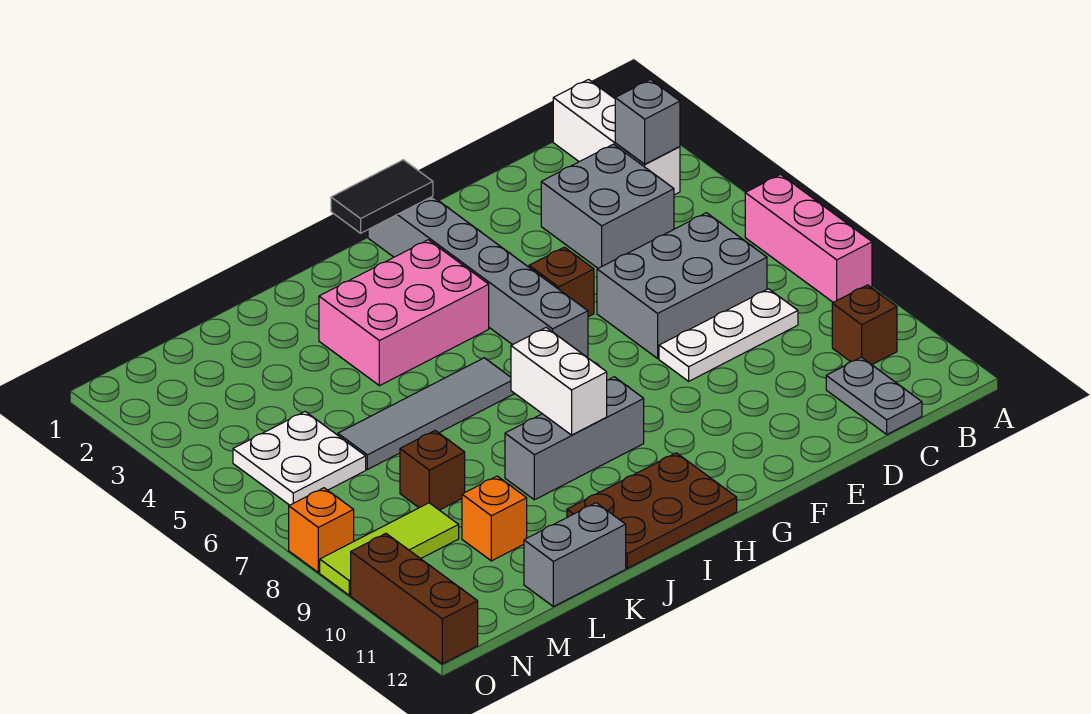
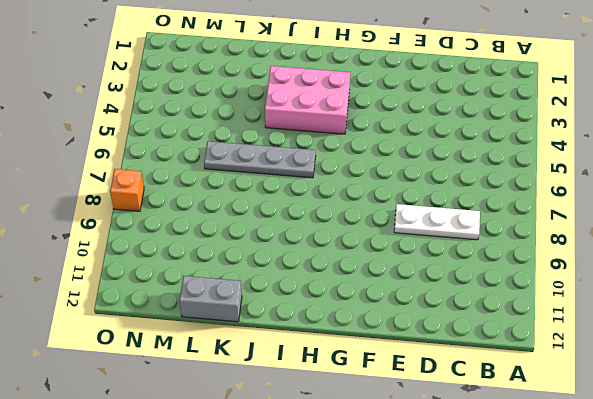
grey 1x4 plate [204,141,316,178] -> grey 1x4 tile [338,358,514,470]
none -> pink 1x3 brick [745,175,872,302]
none -> white 1x3 brick [553,80,680,195]
none -> brown 1x1 brick [832,285,897,365]

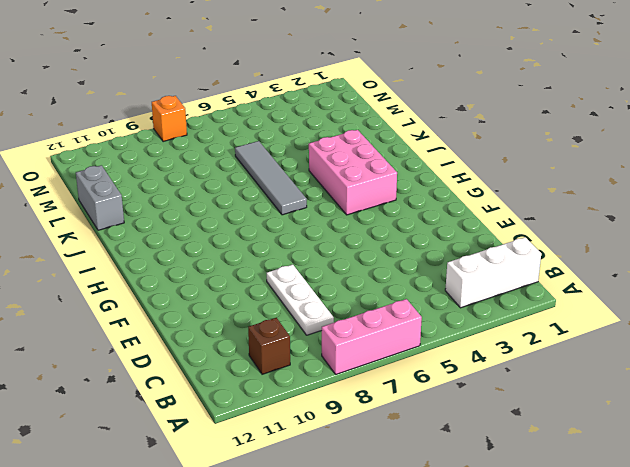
none -> grey 2x2 brick [541,144,674,268]
none -> grey 2x3 brick [597,213,767,358]
none -> grey 1x2 plate [826,357,922,434]

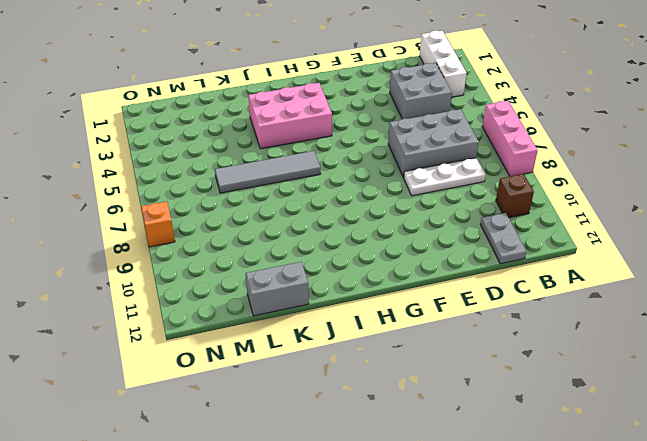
none -> brown 1x1 brick [529,247,594,317]
none -> grey 1x6 brick [368,196,588,357]
none -> grey 1x3 brick [505,377,644,500]

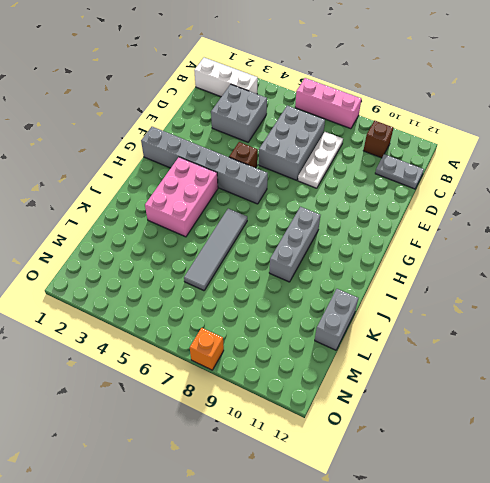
none -> brown 2x3 plate [567,453,737,568]
none -> brown 1x1 brick [400,431,465,510]
none -> orange 1x1 brick [462,476,527,561]

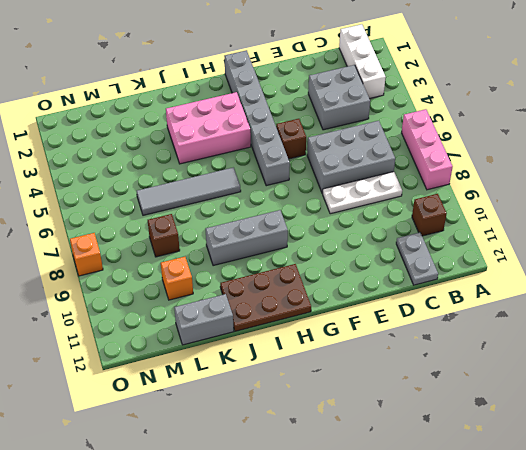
none -> white 2x2 plate [233,412,366,505]
none -> lime 1x3 tile [320,503,459,595]
none -> brown 1x3 brick [351,534,478,664]

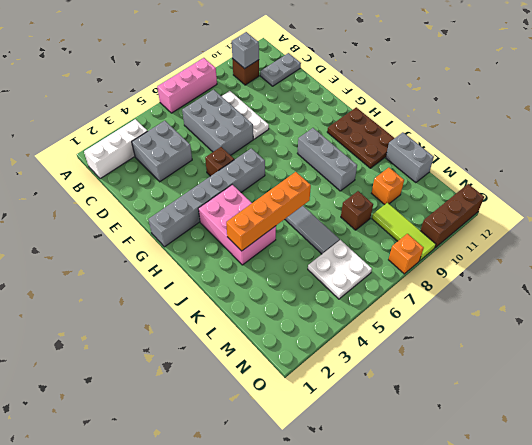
grey 1x1 brick [232,32,259,69] -> grey 1x1 brick moved to [615,80,680,164]
orange 1x4 brick [226,172,311,251] -> none
none -> black 1x2 tile [331,160,433,233]
none -> white 1x2 brick [511,328,607,435]

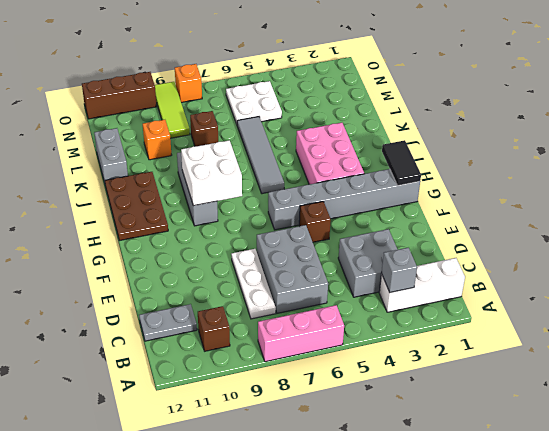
white 2x2 brick [181,140,242,206] -> white 1x2 brick [511,328,607,435]

